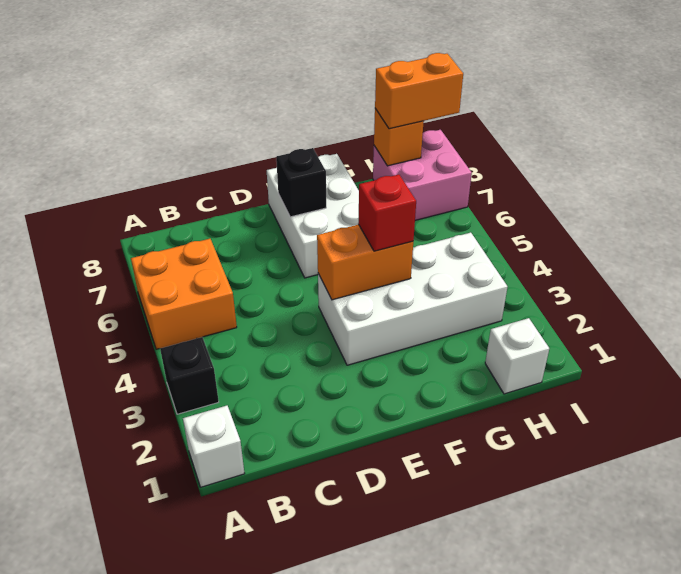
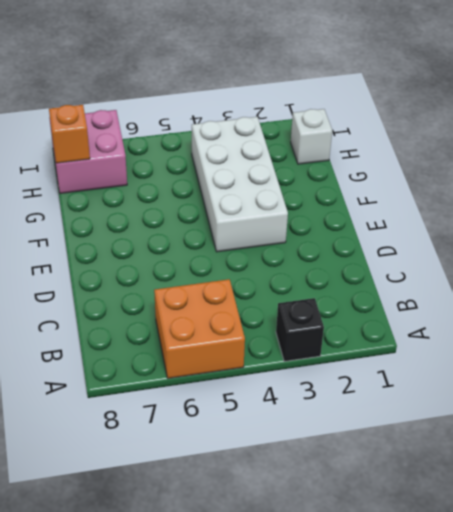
none -> white 1x1 brick [183,406,245,487]
none -> white 2x3 brick [267,154,359,278]
none -> orange 1x2 brick [317,224,413,300]

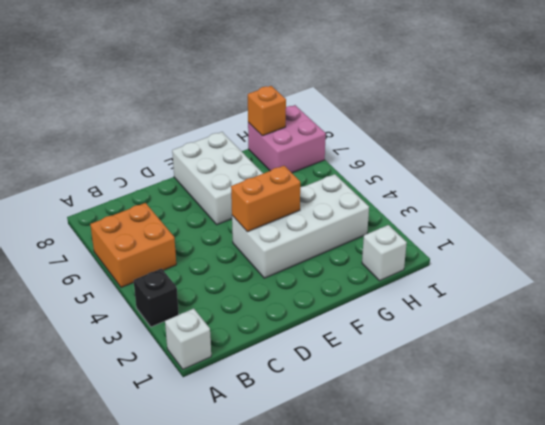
none -> black 1x1 brick [276,148,326,217]
none -> red 1x1 brick [358,174,416,251]
none -> orange 1x2 brick [375,53,463,129]

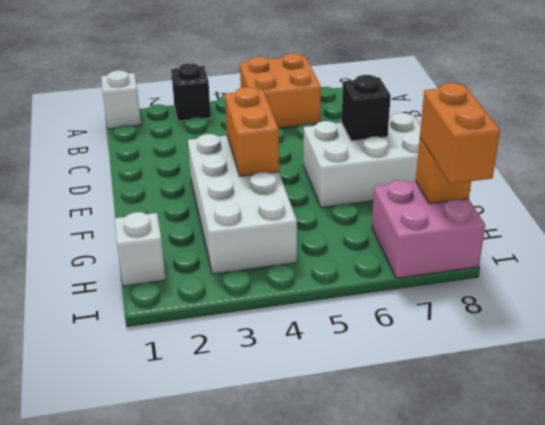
none -> red 1x1 brick [358,174,416,251]

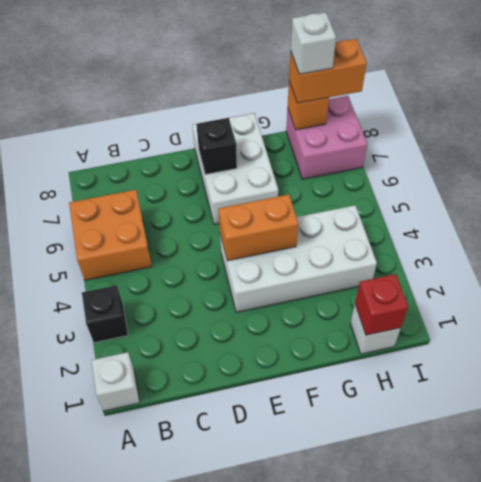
red 1x1 brick [355,274,409,335] -> red 1x1 brick moved to [358,174,416,251]
white 1x1 brick [291,12,336,74] -> none

